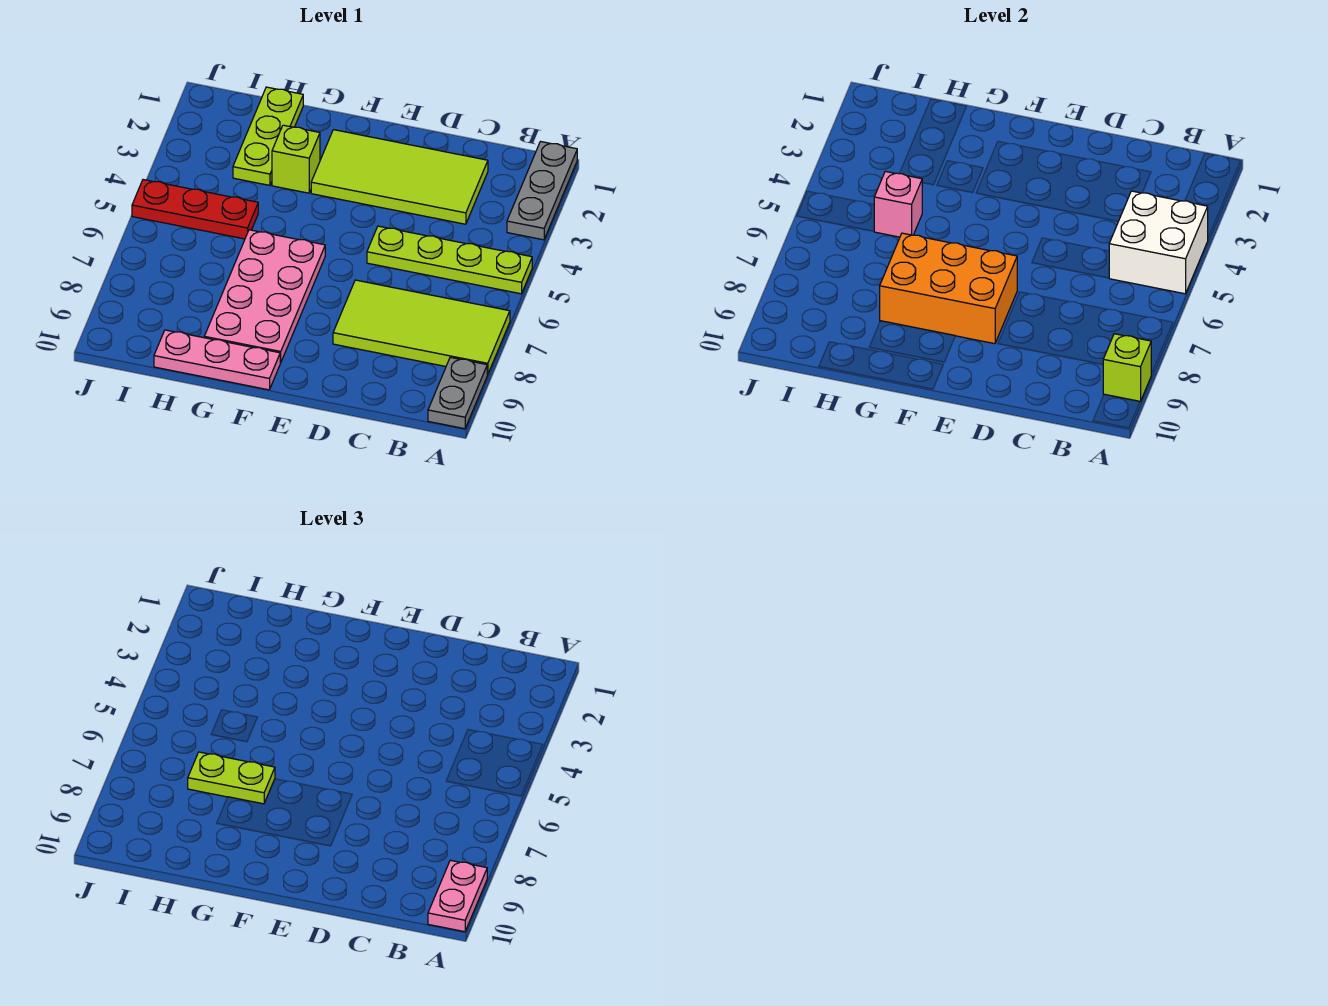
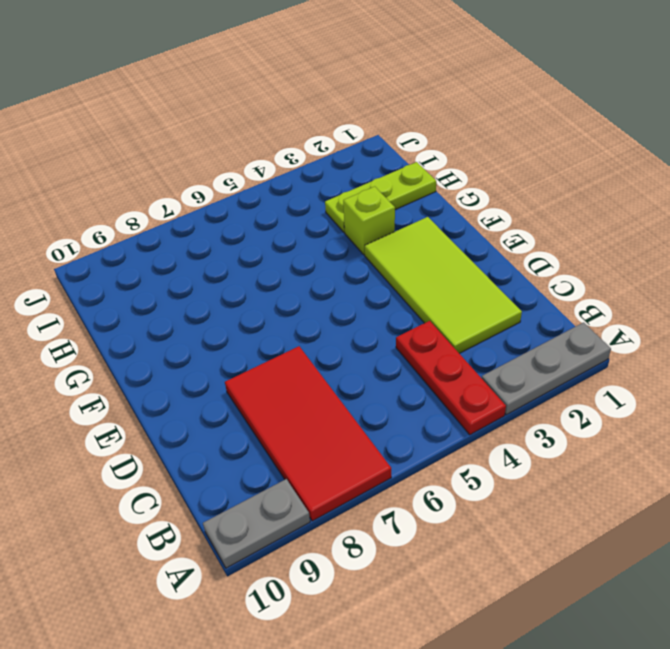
red 1x3 plate [396,321,506,435] -> red 1x3 plate moved to [132,180,258,239]
red 2x4 tile [225,346,391,521] -> lime 2x4 tile [333,280,510,375]
none -> lime 1x4 plate [367,226,532,294]
none -> pink 2x4 plate [204,230,325,363]
none -> pink 1x3 plate [154,330,280,390]

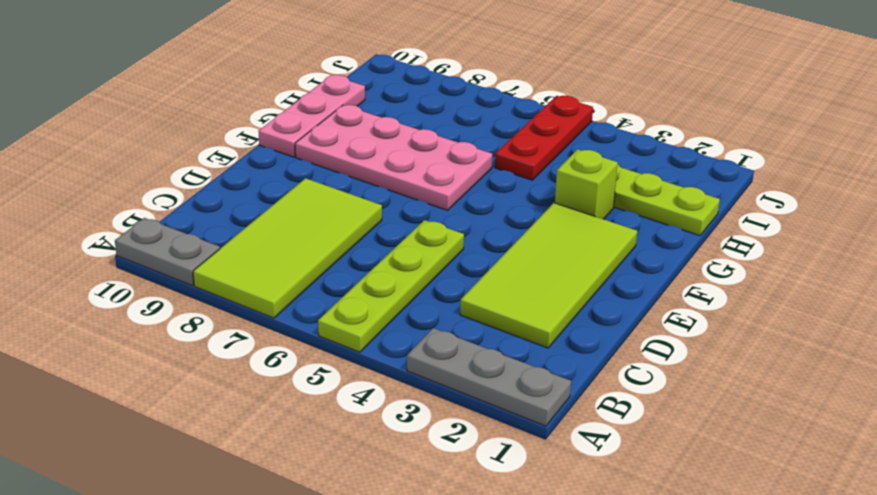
none -> white 2x2 brick [1109,191,1208,294]
none -> lime 1x1 brick [1103,334,1152,402]
none -> orange 2x3 brick [880,233,1017,344]

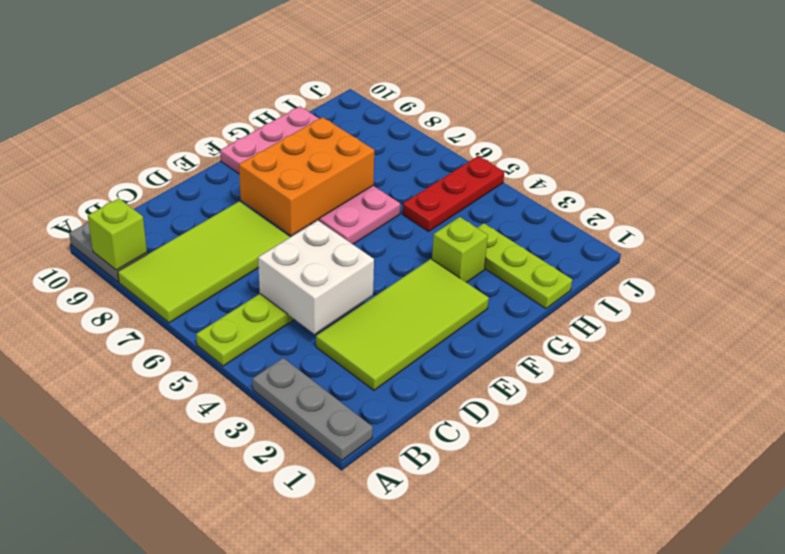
white 2x2 brick [258,221,374,334] -> white 2x2 brick moved to [1109,191,1208,294]
none -> pink 1x1 brick [874,171,922,237]
none -> pink 1x2 plate [428,860,487,932]
none -> lime 1x2 plate [188,752,275,804]

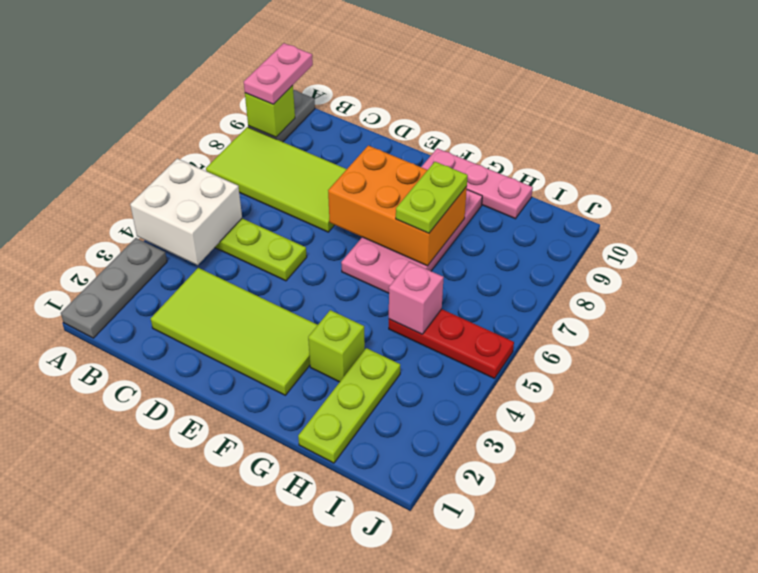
lime 1x2 plate [396,162,468,233] -> lime 1x2 plate turned to [188,752,275,804]

